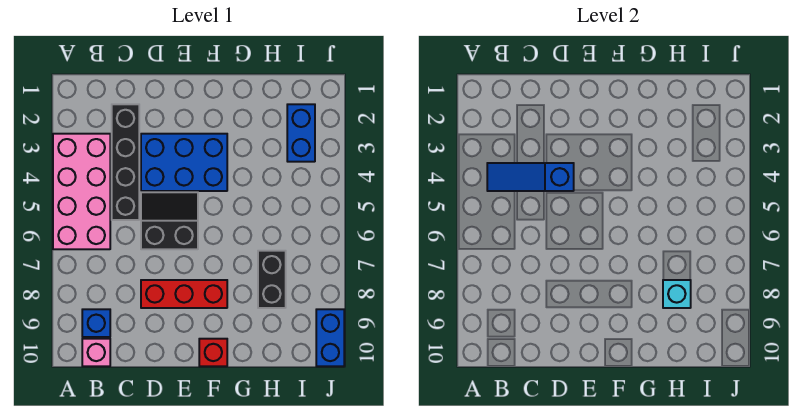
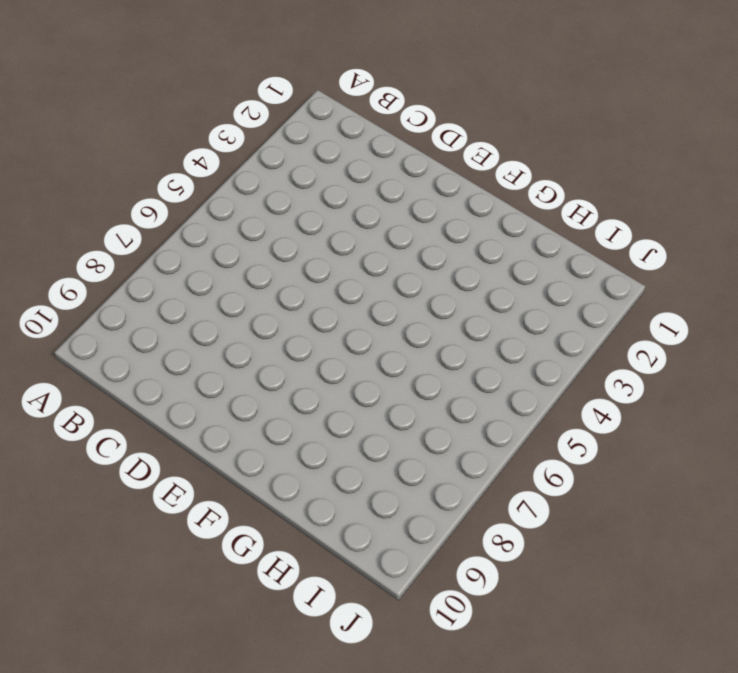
none -> pink 2x4 brick [53,134,110,249]
none -> blue 1x1 brick [82,309,110,337]
none -> pink 1x1 brick [82,339,110,366]

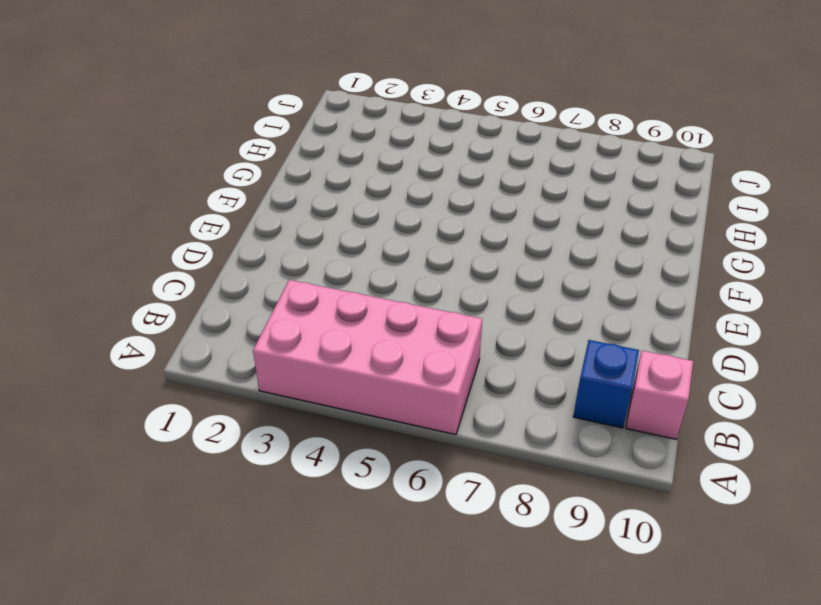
none -> black 1x4 brick [112,104,139,220]
none -> blue 2x3 brick [141,134,227,191]
none -> black 2x2 slope [141,192,198,249]

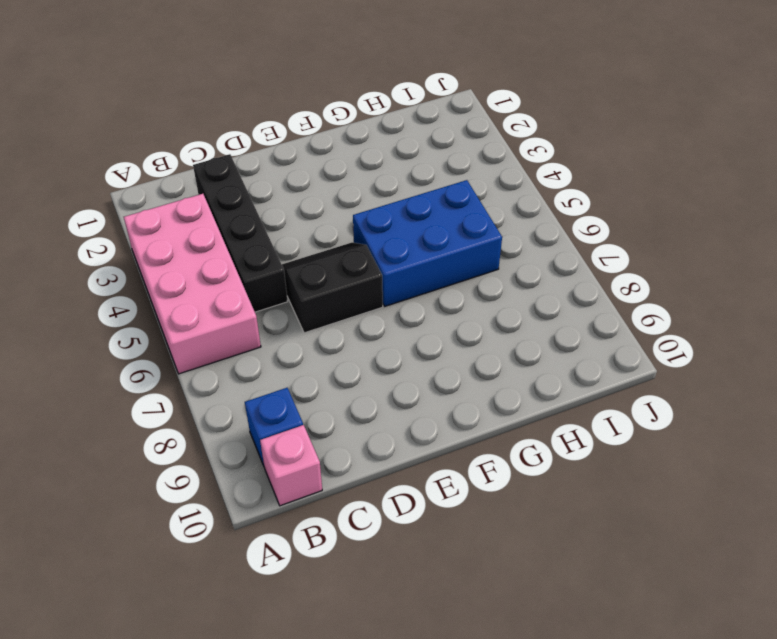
blue 2x3 brick [353,180,502,306] -> blue 2x3 brick moved to [141,134,227,191]
none -> red 1x3 brick [141,280,227,308]
none -> red 1x1 brick [199,339,227,366]
none -> black 1x2 brick [258,251,286,308]

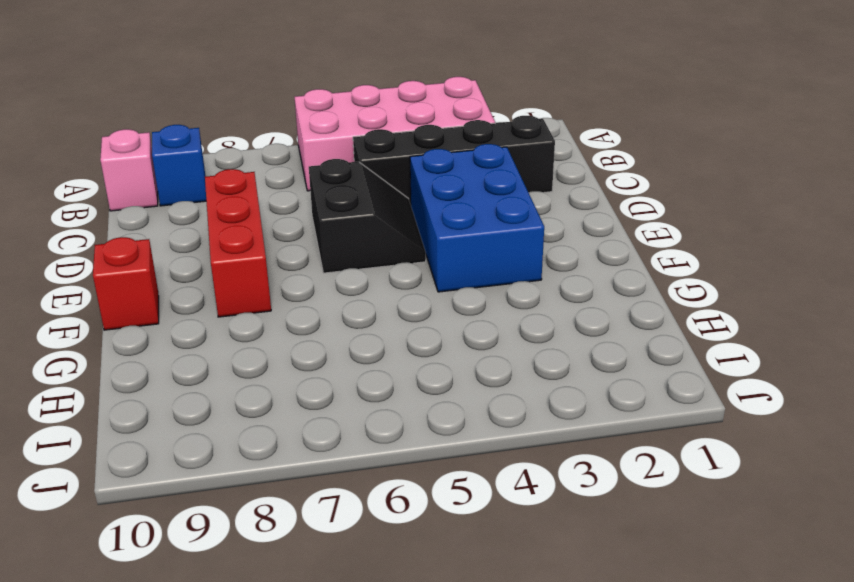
none -> black 1x2 brick [258,251,286,308]
none -> blue 1x2 brick [287,104,315,162]
none -> blue 1x2 brick [316,309,344,366]

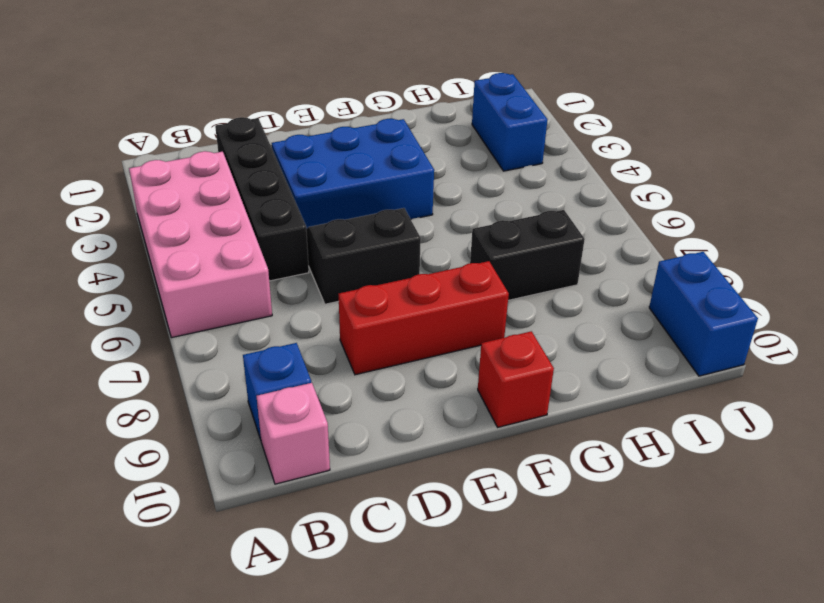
black 1x2 brick [470,210,585,300] -> black 1x2 brick turned to [258,251,286,308]
none -> blue 1x3 slope [487,163,574,191]
none -> cyan 1x1 brick [663,280,691,308]

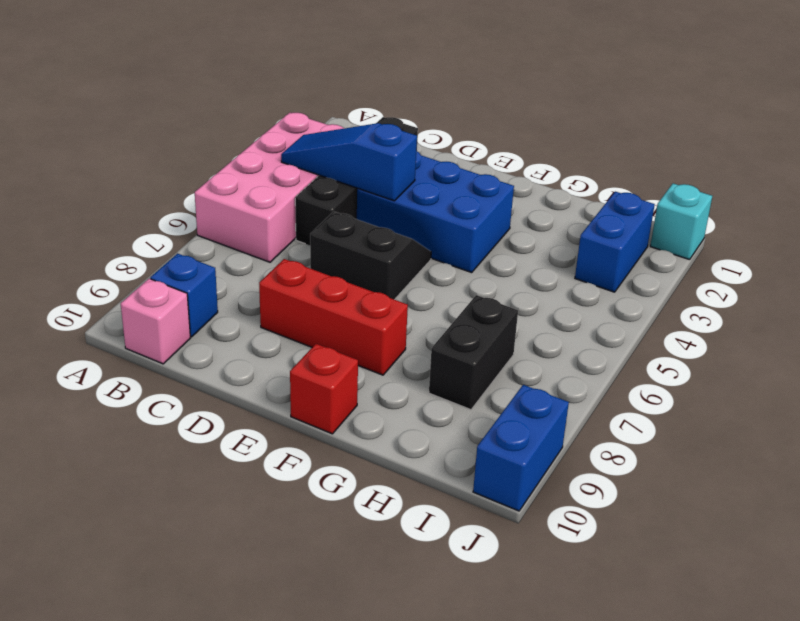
cyan 1x1 brick [650,183,712,260] -> cyan 1x1 brick moved to [663,280,691,308]

